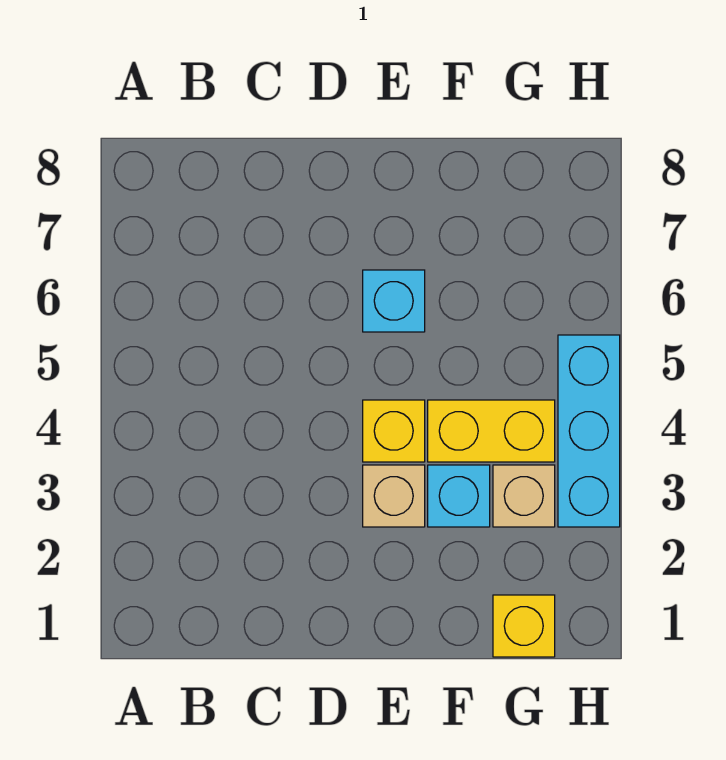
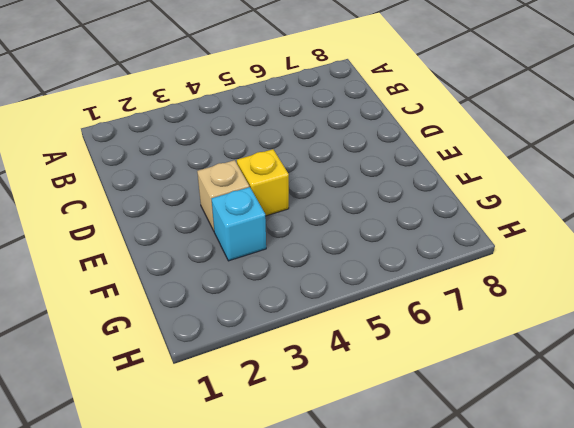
none -> cyan 1x1 brick [363,270,425,332]
none -> yellow 1x2 brick [428,400,555,462]

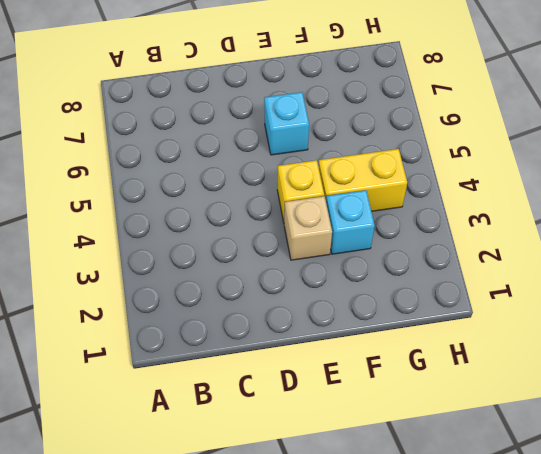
none -> yellow 1x1 brick [493,595,555,657]
none -> tan 1x1 brick [493,465,555,527]

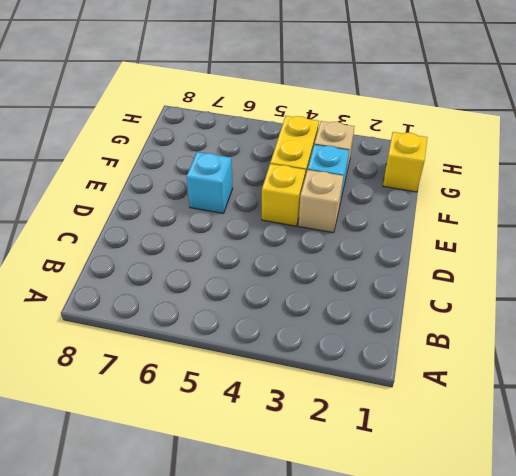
none -> cyan 1x3 brick [558,335,620,527]

